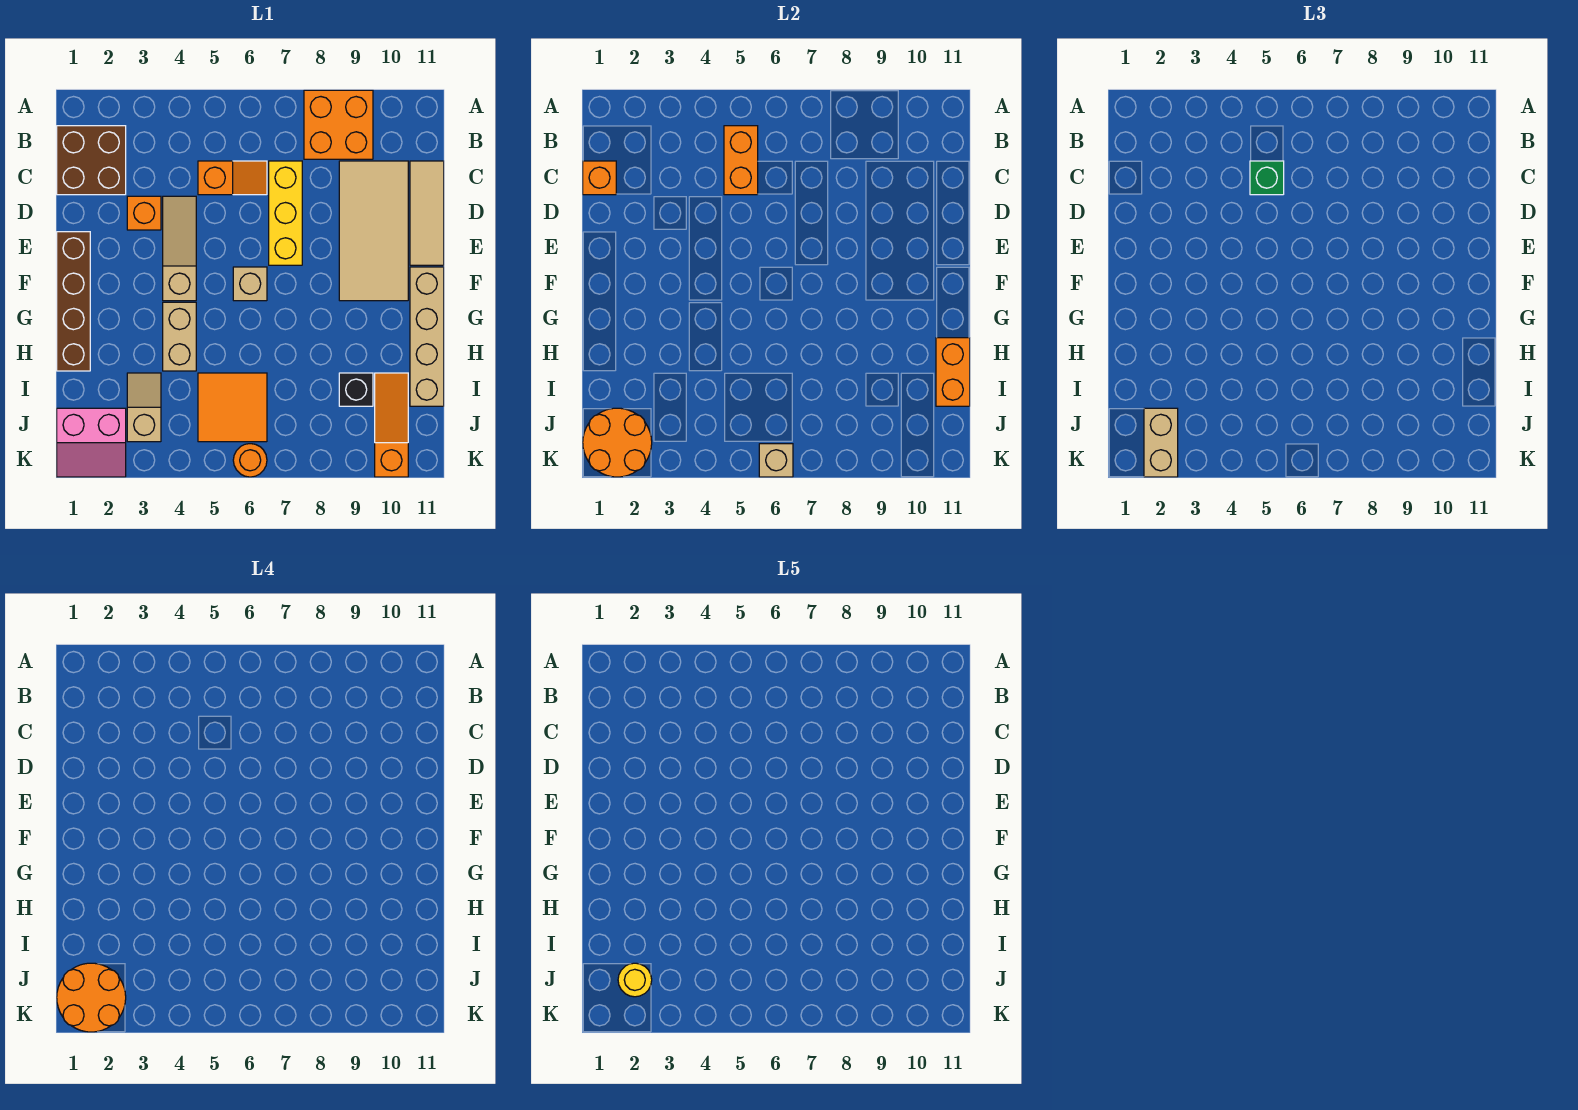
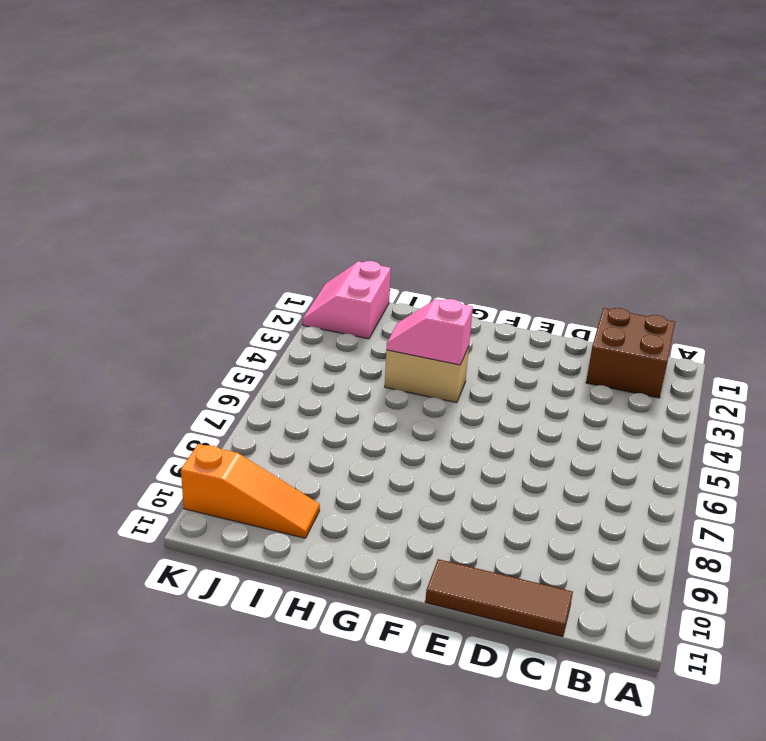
brown 1x3 tile [425,559,573,637] -> tan 1x3 tile [410,161,444,265]
pink 1x2 slope [386,299,473,365] -> none
none -> orange 2x2 brick [304,90,373,159]
none -> orange 1x2 slope [198,161,267,195]
none -> yellow 1x3 brick [269,161,302,265]

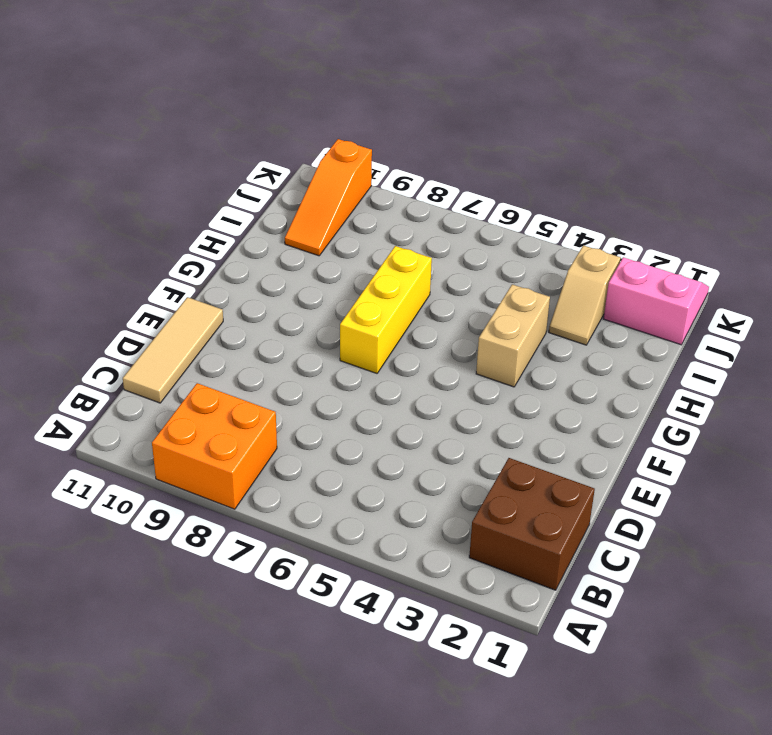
yellow 1x3 brick [340,246,432,373] -> yellow 1x3 brick moved to [269,161,302,265]
none -> orange 1x2 slope [198,161,267,195]
none -> tan 2x4 tile [339,161,408,301]
none -> orange 1x1 brick [127,196,161,230]

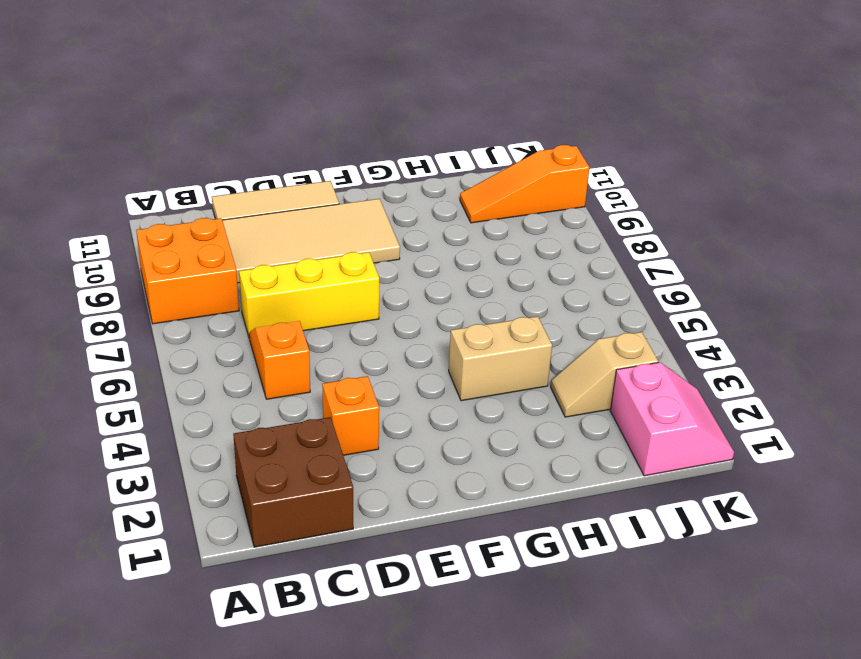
none -> tan 1x3 slope [163,196,196,301]
none -> brown 1x4 brick [57,232,90,371]
none -> tan 1x1 brick [233,267,267,301]

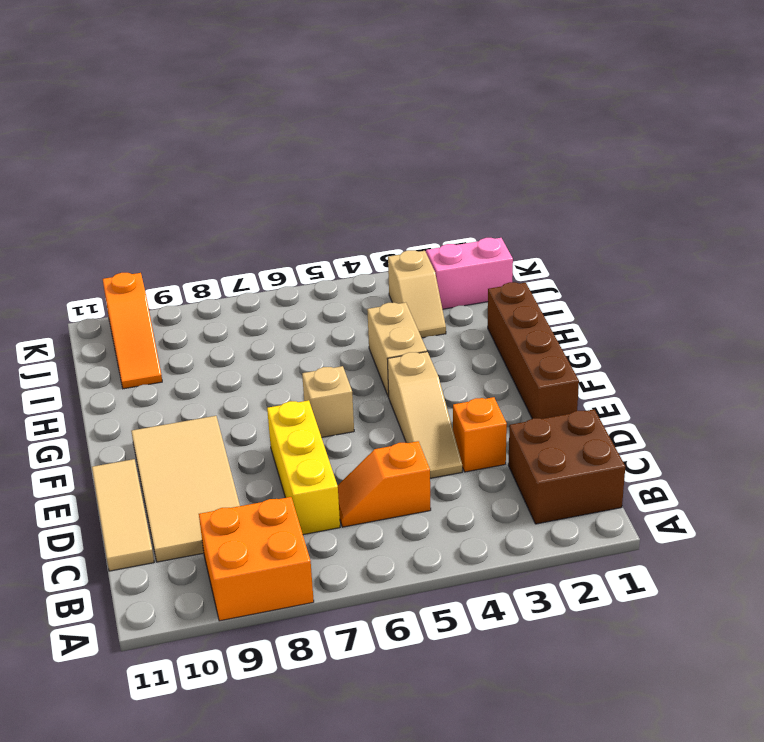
none -> tan 1x4 brick [410,267,444,406]
none -> orange 2x2 tile [198,373,267,442]
none -> black 1x1 brick [339,373,373,406]

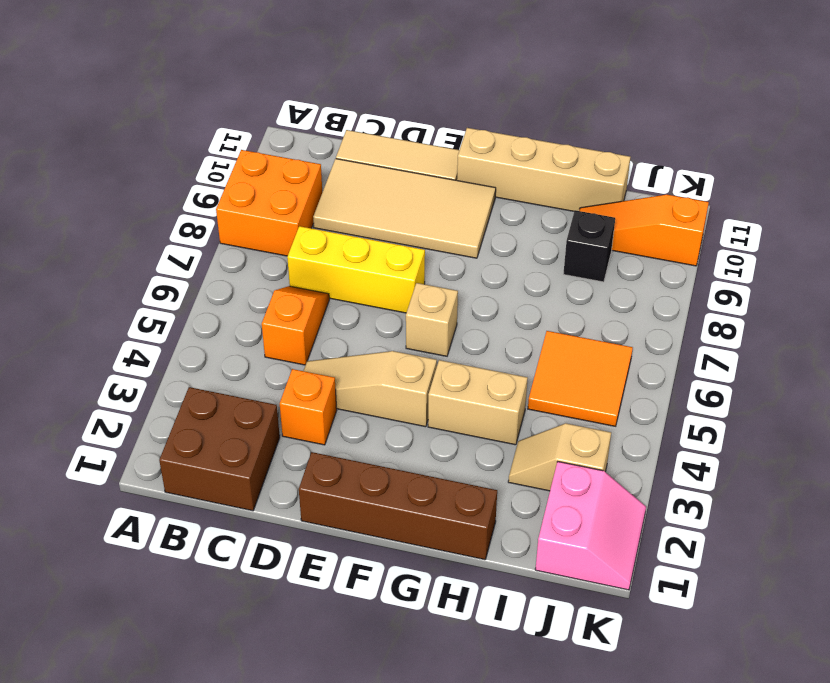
none -> orange 1x1 round brick [233,444,267,477]
none -> orange 1x2 brick [724,126,758,195]
none -> orange 1x1 brick [583,161,616,195]

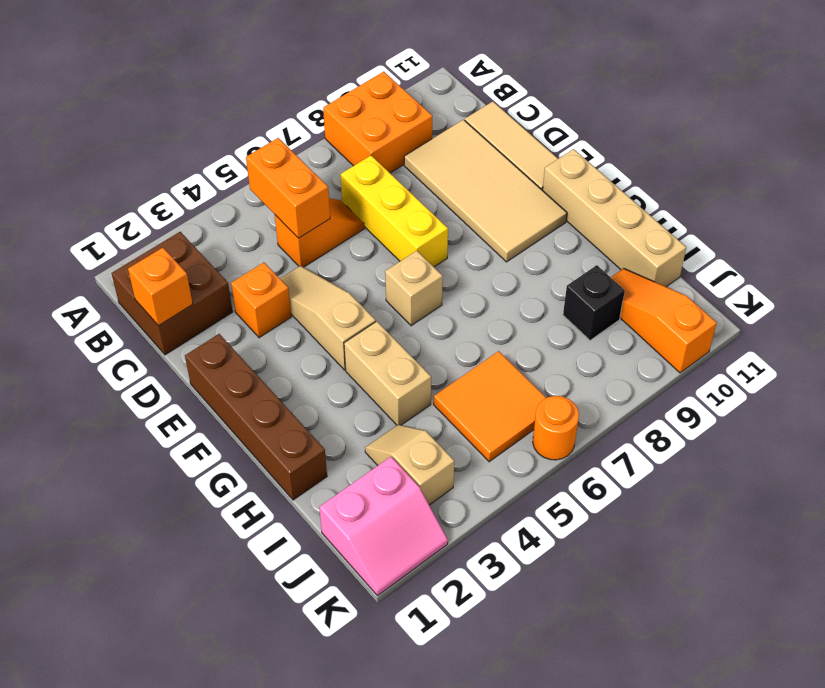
none -> orange 1x2 brick [936,338,970,406]
none -> orange 2x2 round brick [583,408,652,477]
none -> tan 1x1 brick [759,444,793,477]

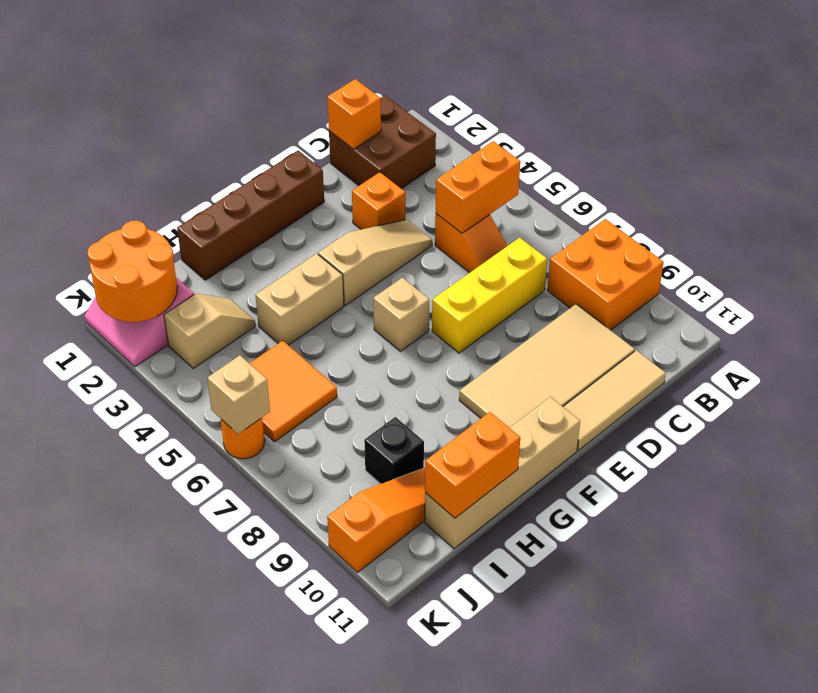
none -> green 1x1 brick [1250,161,1284,195]
none -> tan 1x2 brick [1144,408,1178,477]
none -> orange 2x2 round brick [57,963,126,1032]

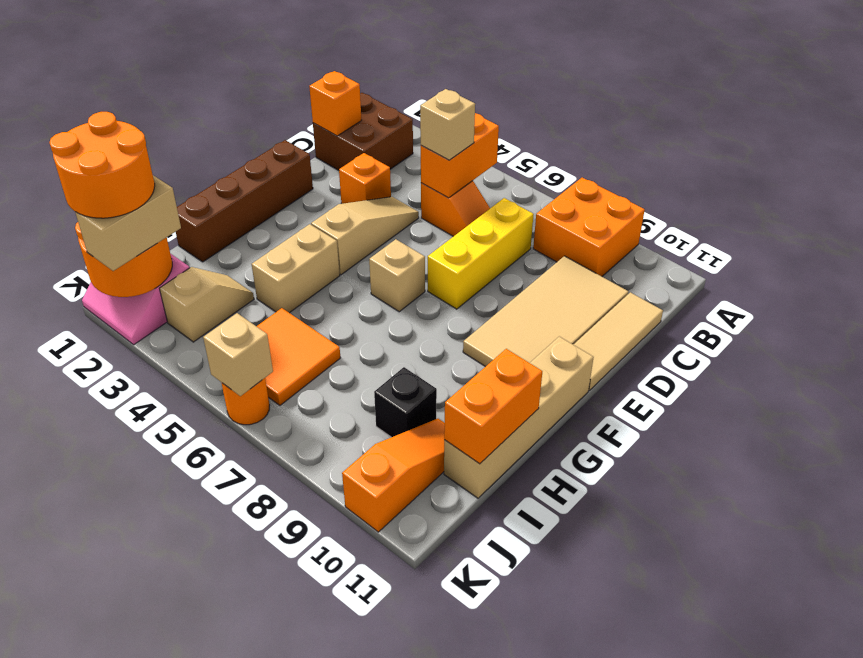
tan 1x1 brick [420,89,475,160] -> green 1x1 brick [1250,161,1284,195]
none -> yellow 1x1 round brick [618,963,652,997]

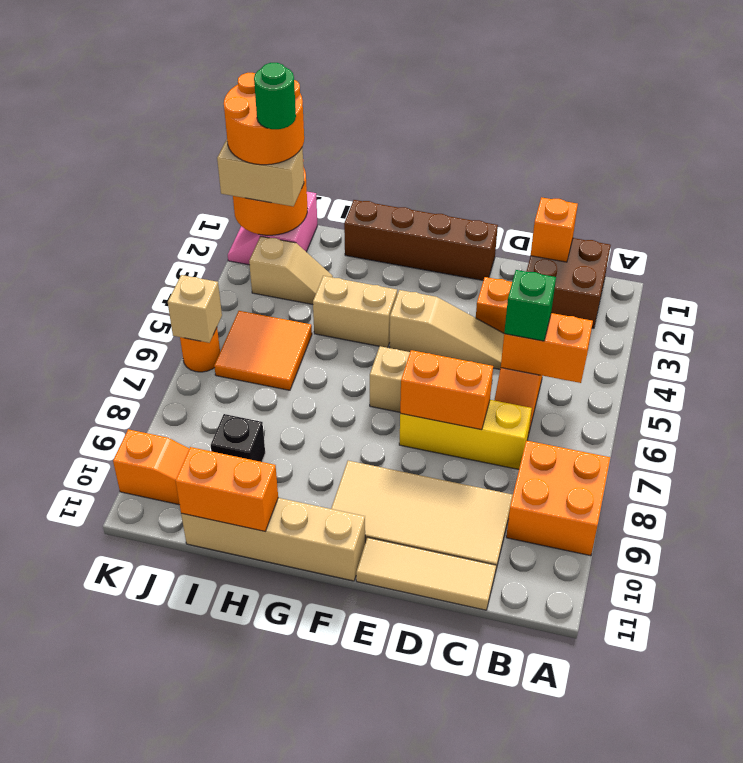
orange 1x2 brick [400,350,493,430] -> none
green 1x1 round brick [254,63,296,129] -> yellow 1x1 round brick [618,963,652,997]

